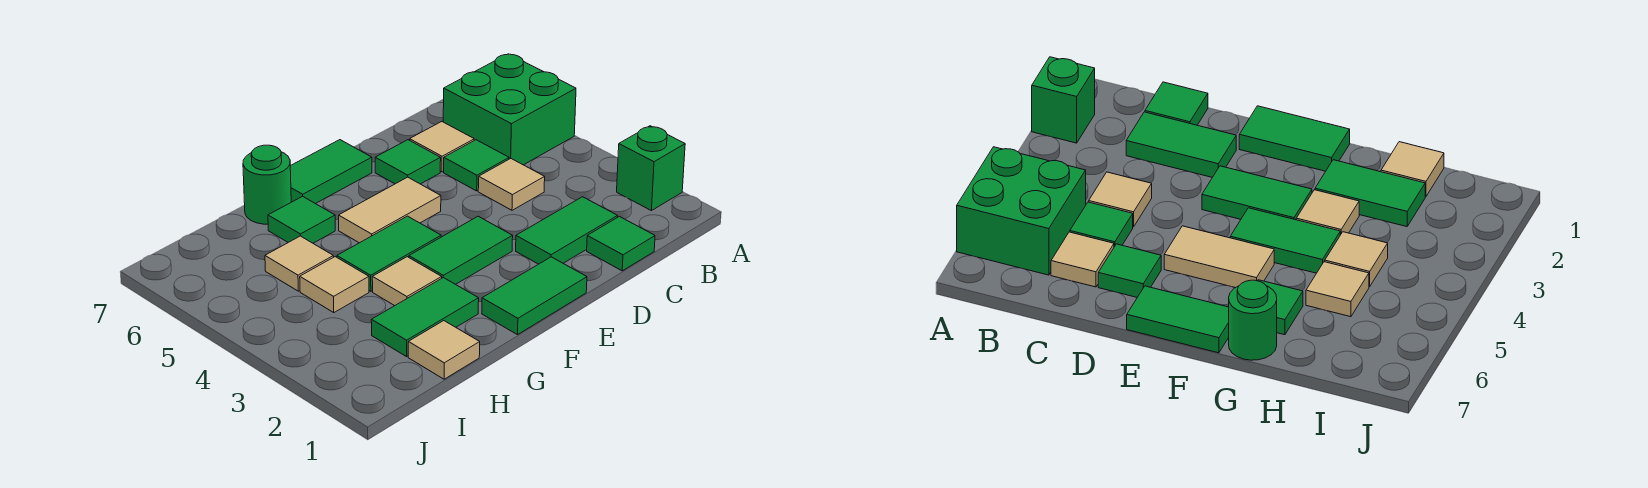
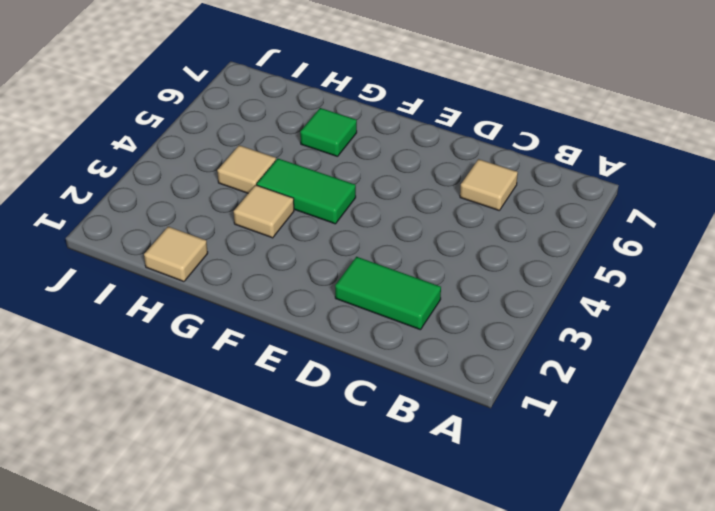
none -> green 1x1 brick [617,126,685,211]
none -> green 2x2 brick [443,54,576,165]
none -> green 1x1 tile [587,217,655,271]

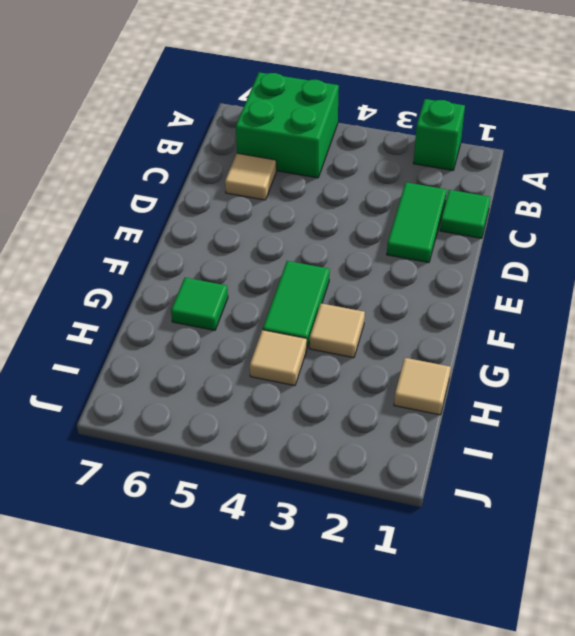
none -> tan 1x1 tile [478,159,545,210]
none -> green 1x1 tile [444,140,509,191]
none -> green 1x1 tile [375,140,441,184]

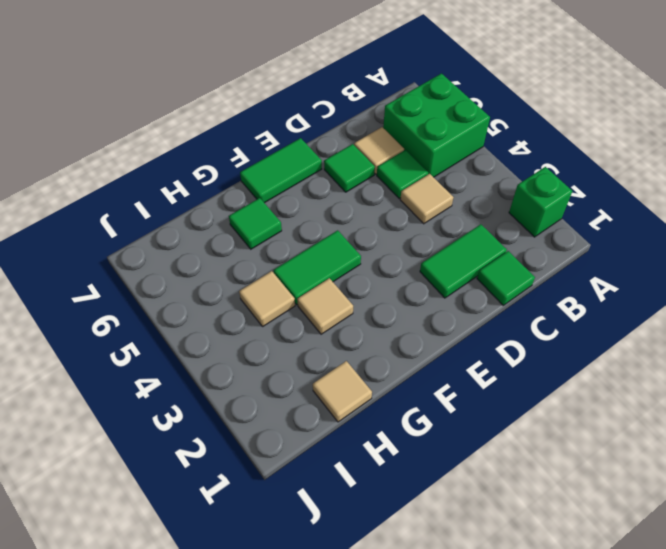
none -> green 1x2 tile [482,257,587,335]
none -> green 1x2 tile [409,216,513,284]
none -> tan 1x2 tile [339,177,441,243]

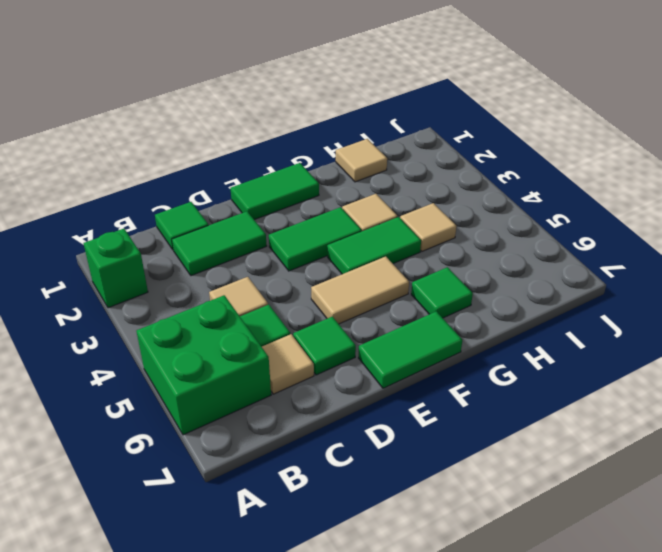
none -> green 1x2 tile [371,278,479,357]
none -> green 1x1 round brick [243,145,291,224]
none -> tan 1x1 tile [265,236,334,291]

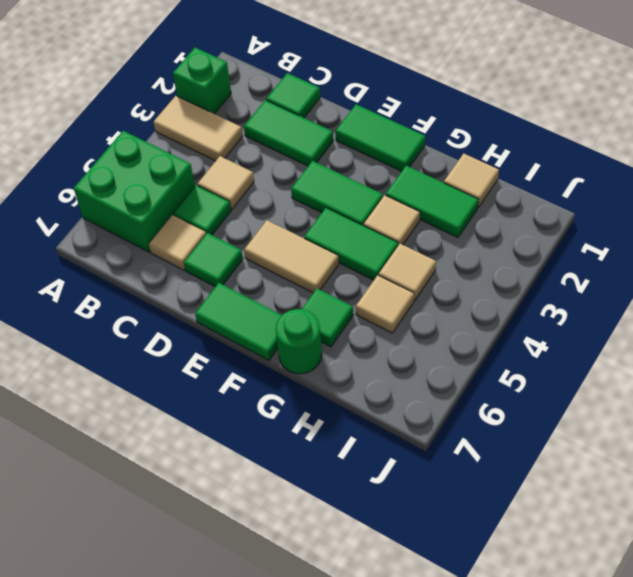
tan 1x2 tile [154,96,242,161] -> none

